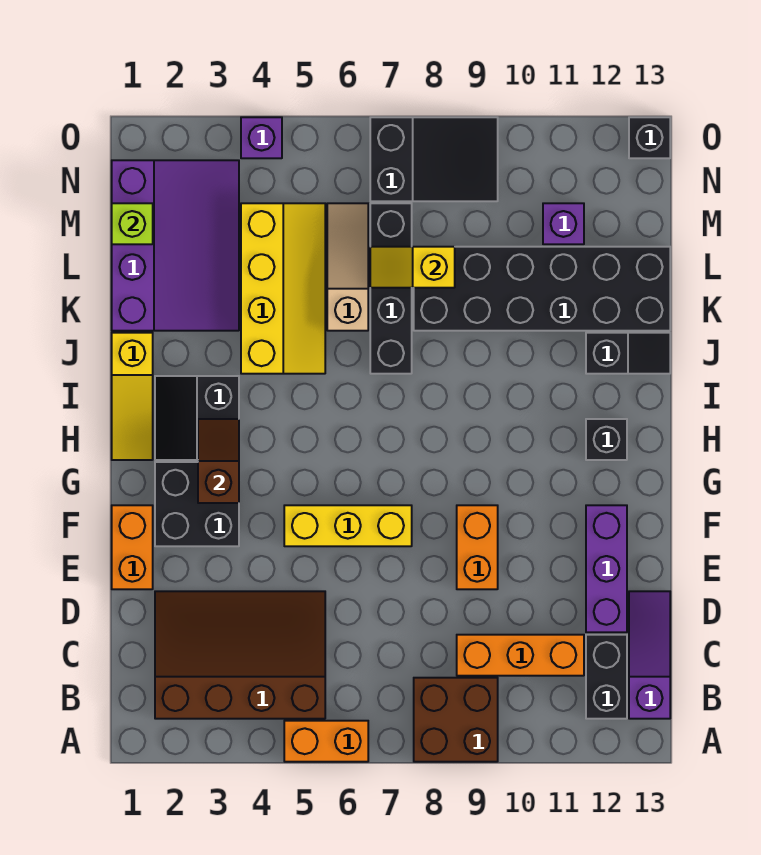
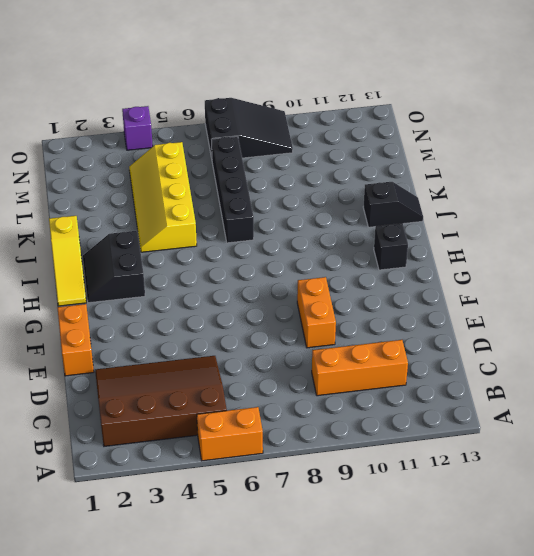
yellow 2x4 slope [129,142,197,252] -> yellow 2x4 slope turned to [241,203,325,374]
none -> brown 2x2 brick [414,678,498,762]
none -> black 1x2 brick [586,635,627,719]
none -> purple 1x3 slope [629,591,670,719]

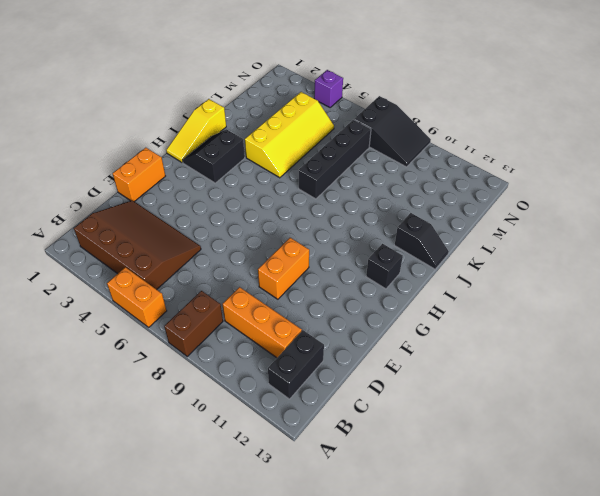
brown 1x2 brick [164,291,223,356] -> brown 2x2 brick [414,678,498,762]
none -> purple 1x3 slope [629,591,670,719]
none -> purple 1x3 brick [586,505,627,632]
none -> black 2x2 brick [155,462,239,546]

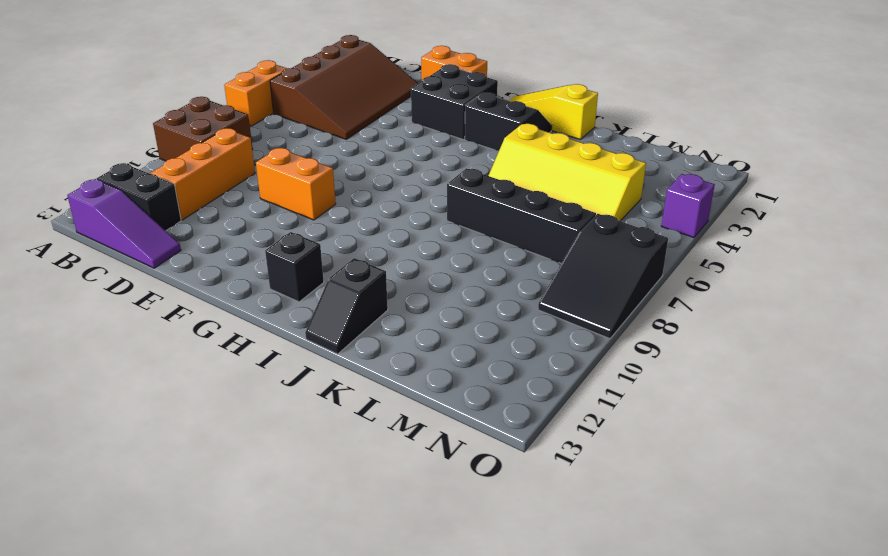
none -> purple 1x3 brick [586,505,627,632]
none -> yellow 1x3 brick [284,505,412,546]
none -> purple 3x4 slope [112,160,239,331]

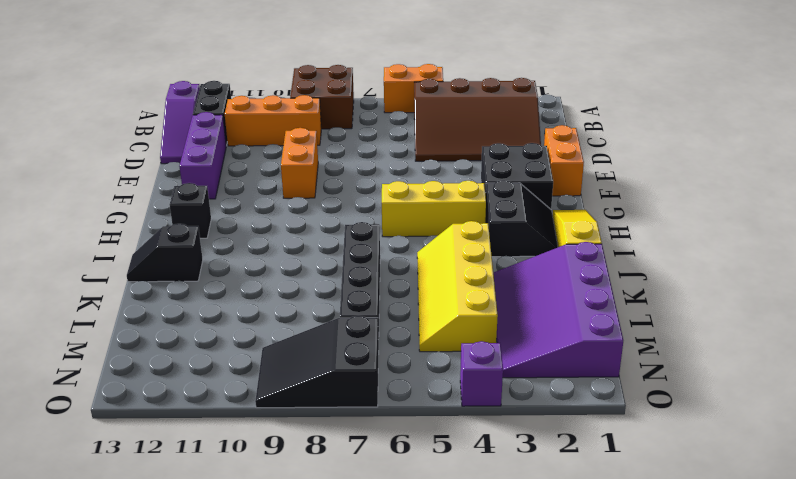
yellow 1x3 brick [382,181,486,237] -> yellow 1x3 brick moved to [284,505,412,546]
none -> tan 1x3 slope [327,203,368,331]
none -> black 2x6 brick [414,247,670,331]
none -> purple 1x1 brick [543,203,584,244]

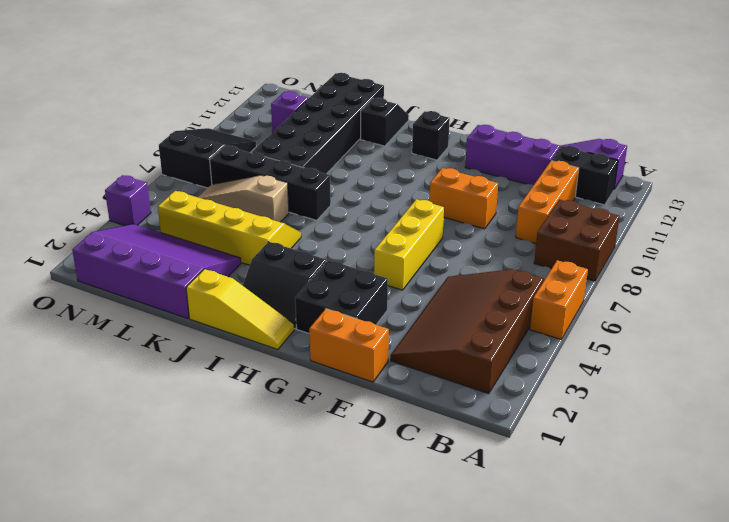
none -> black 1x1 brick [629,117,670,158]
none -> brown 1x2 slope [198,419,239,503]
none -> yellow 1x2 slope [370,247,455,288]

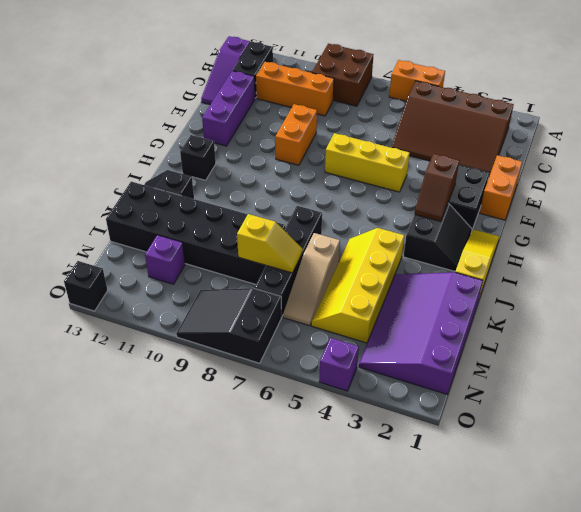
none -> lime 1x1 brick [112,203,153,244]

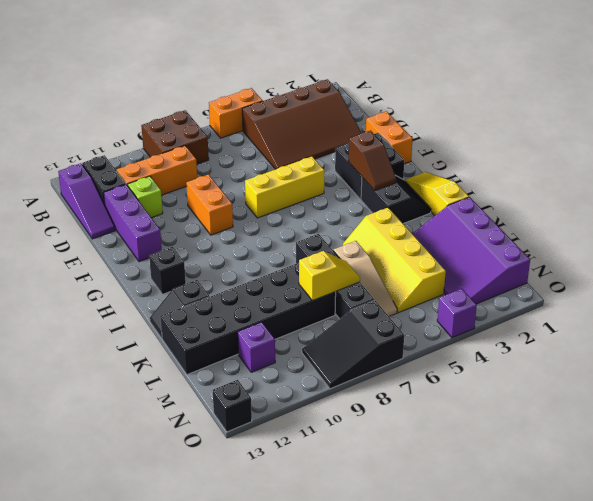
lime 1x1 brick [127,176,163,218] -> lime 1x1 brick moved to [112,203,153,244]

